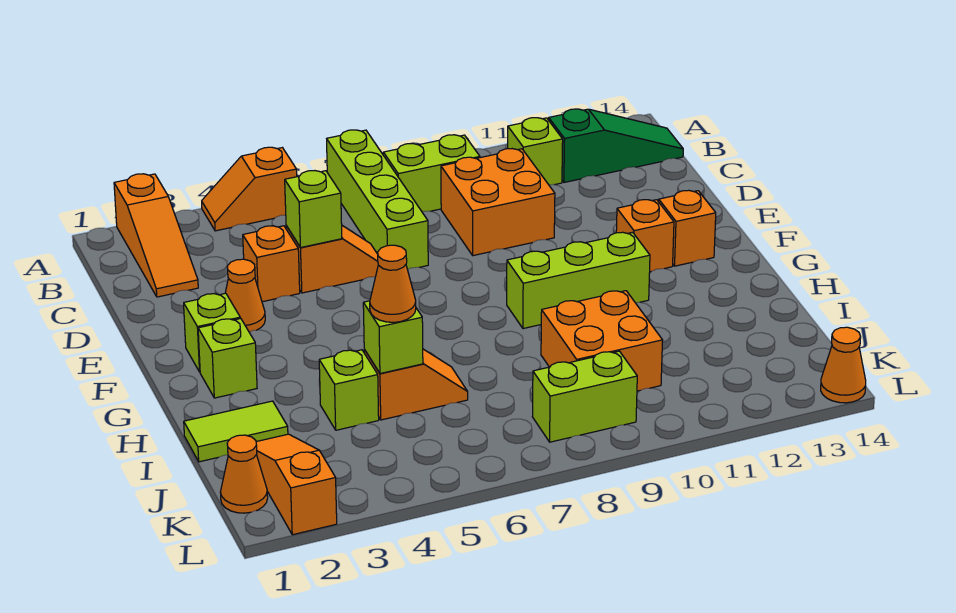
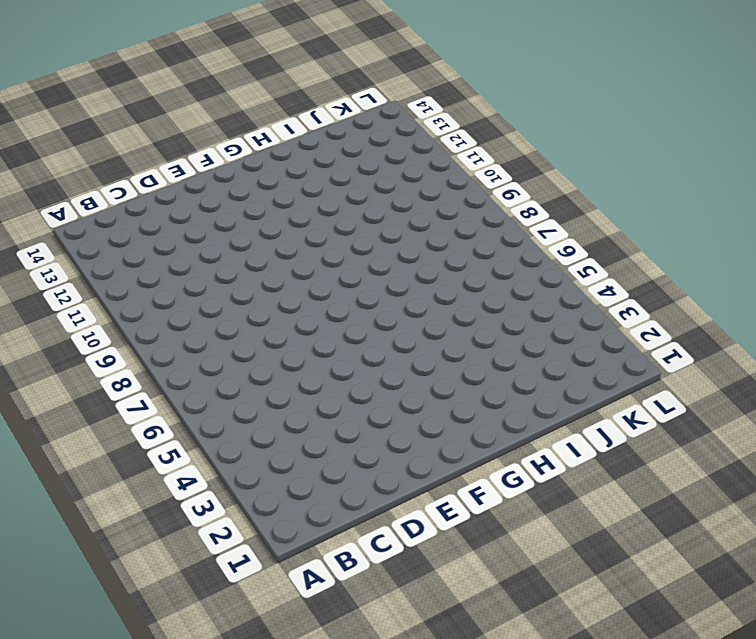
none -> orange 1x3 slope [114,174,198,297]
none -> orange 1x2 slope [202,147,297,231]
none -> lime 1x4 brick [327,130,428,269]

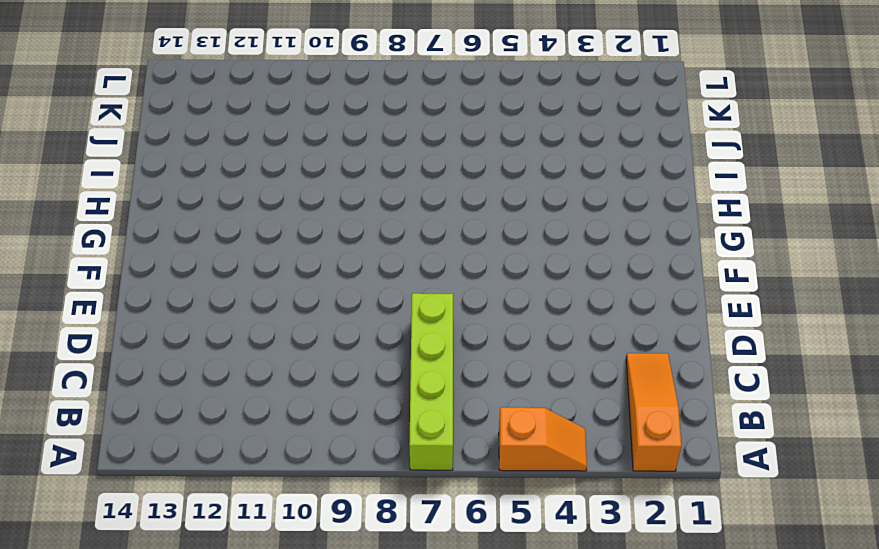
none -> lime 1x2 brick [383,135,480,212]
none -> lime 1x1 brick [508,118,563,185]
none -> green 1x3 slope [549,109,683,182]

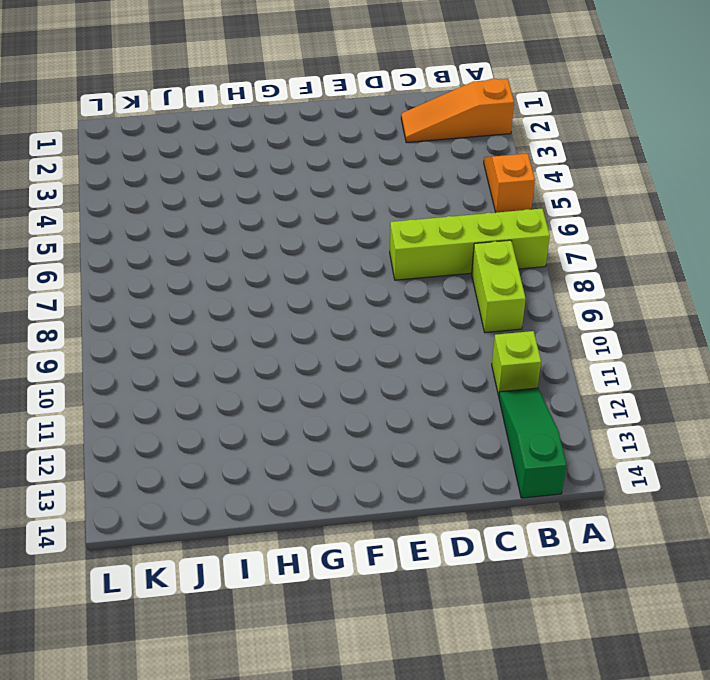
green 1x3 slope [499,388,567,498] -> green 1x3 slope turned to [549,109,683,182]
none -> orange 2x2 brick [441,149,555,256]
none -> orange 1x1 brick [243,226,300,302]
none -> orange 1x2 slope [286,226,378,293]

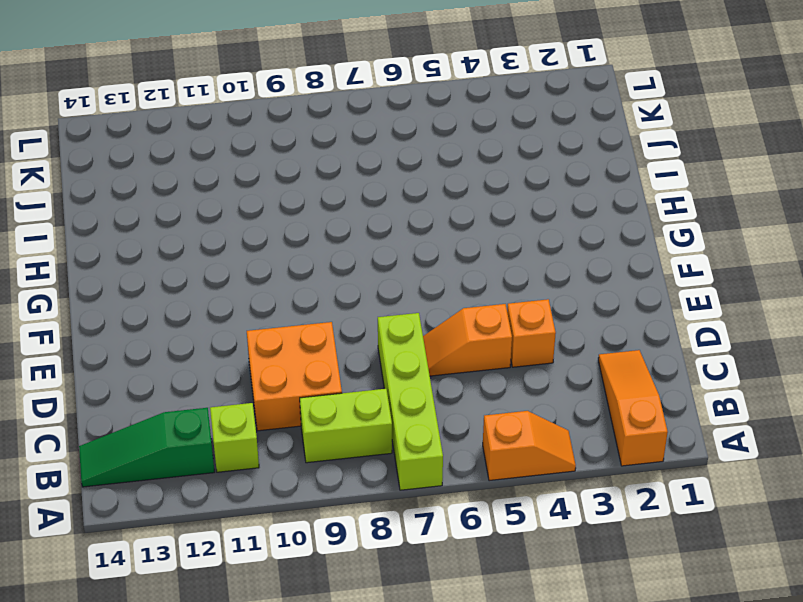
none -> orange 1x1 cone [225,259,265,332]
none -> lime 1x1 brick [184,293,240,372]
none -> orange 1x1 brick [616,200,674,272]

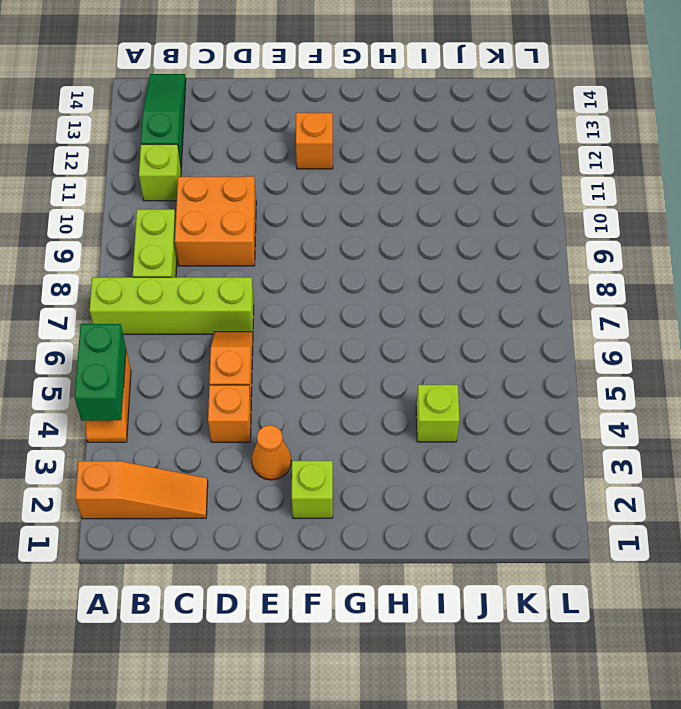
green 1x2 brick [75,324,126,421] -> none
none -> orange 1x1 brick [659,190,716,266]
none -> lime 1x1 brick [198,318,257,398]
none -> lime 1x3 brick [507,232,650,329]

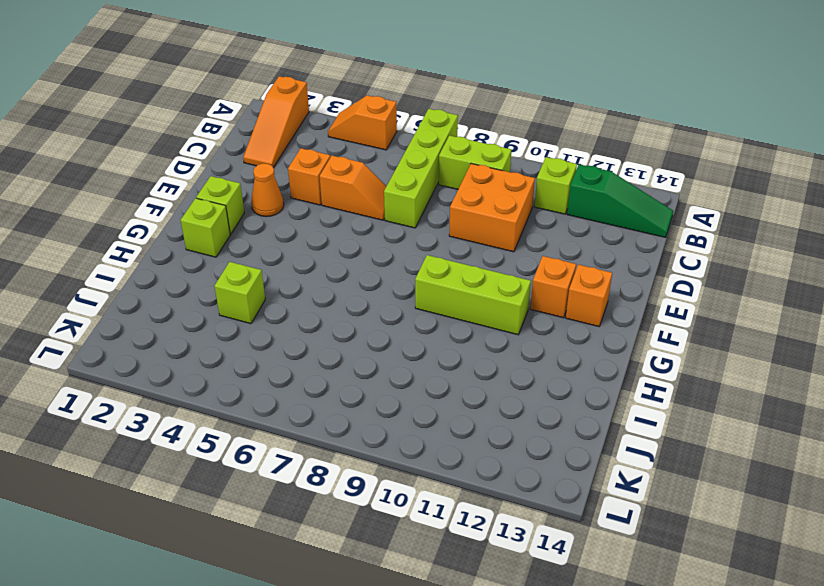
none -> lime 1x2 tile [184,401,288,462]
none -> orange 1x2 slope [364,349,468,420]
none -> orange 2x2 brick [541,291,663,391]

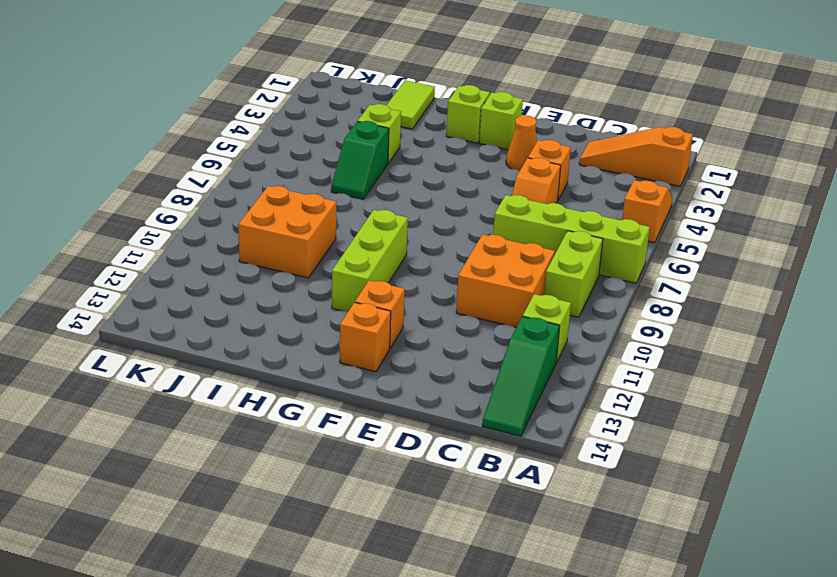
green 1x2 slope [331,121,389,199] -> orange 1x2 slope [364,349,468,420]
none -> orange 1x3 slope [256,434,337,535]
none -> orange 1x1 cone [220,435,268,513]
none -> lime 1x2 brick [532,351,637,442]

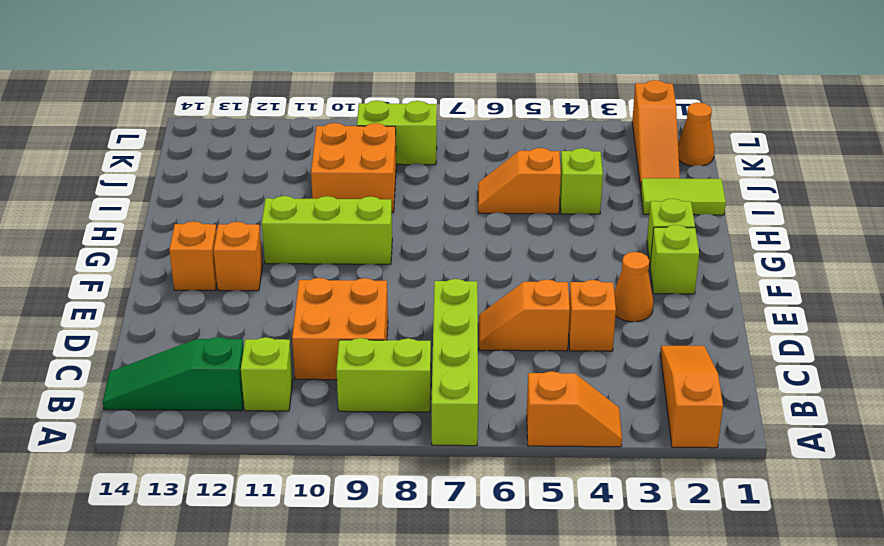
none -> orange 1x1 cone [821,327,866,403]
none -> lime 1x1 brick [285,171,342,248]
none -> lime 1x1 brick [363,301,423,373]

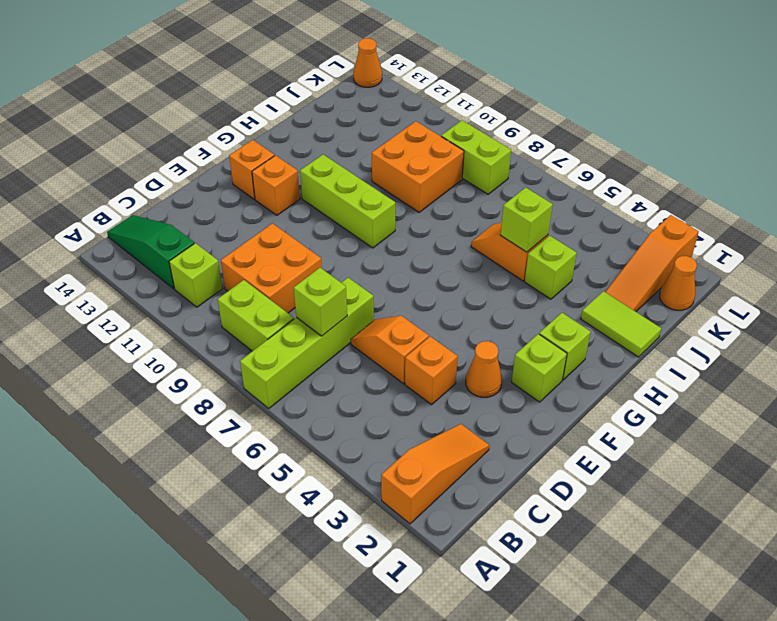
lime 1x1 brick [294,268,347,336] -> lime 1x1 brick moved to [285,171,342,248]
none -> orange 1x2 slope [202,147,297,231]
none -> orange 1x1 cone [370,245,416,322]

